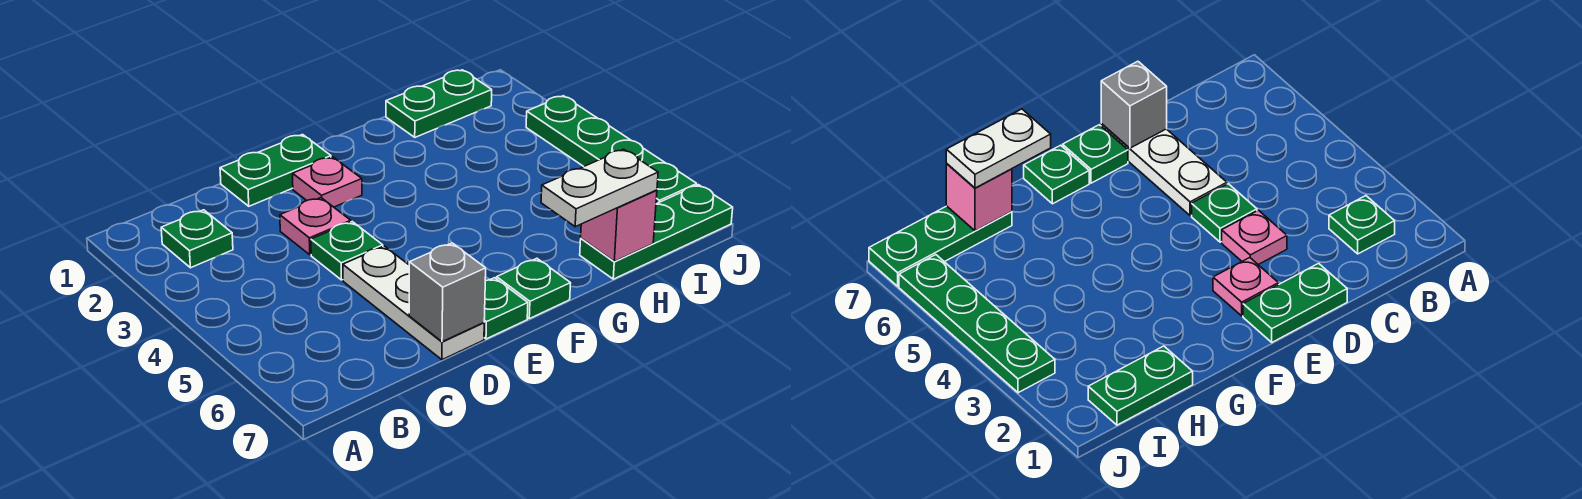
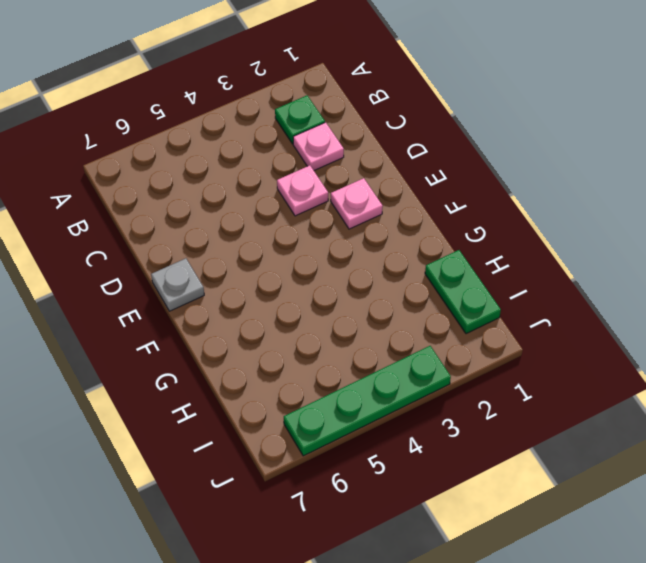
pink 1x1 plate [293,122,344,170] -> none
grey 1x1 plate [151,258,204,311] -> green 1x1 plate [484,278,528,339]
none -> green 1x2 plate [220,135,331,206]
none -> green 1x1 plate [311,222,383,280]
none -> white 1x3 plate [343,246,484,360]

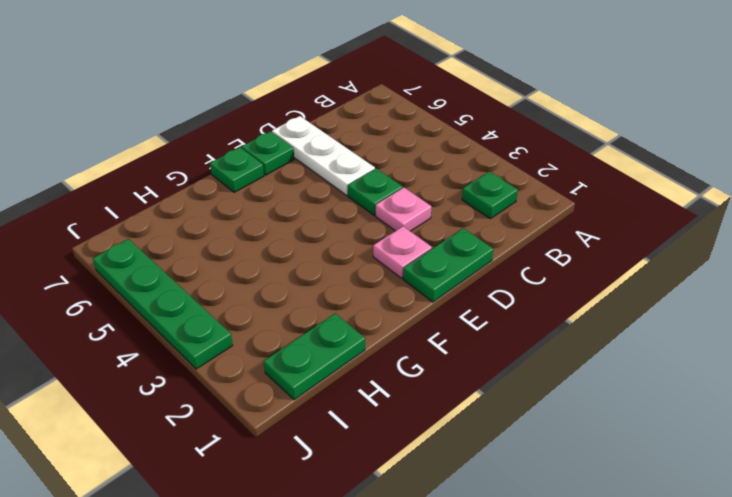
none -> green 1x3 plate [580,185,733,279]
none -> grey 1x1 brick [409,243,486,342]
none -> pink 1x1 brick [581,190,657,261]

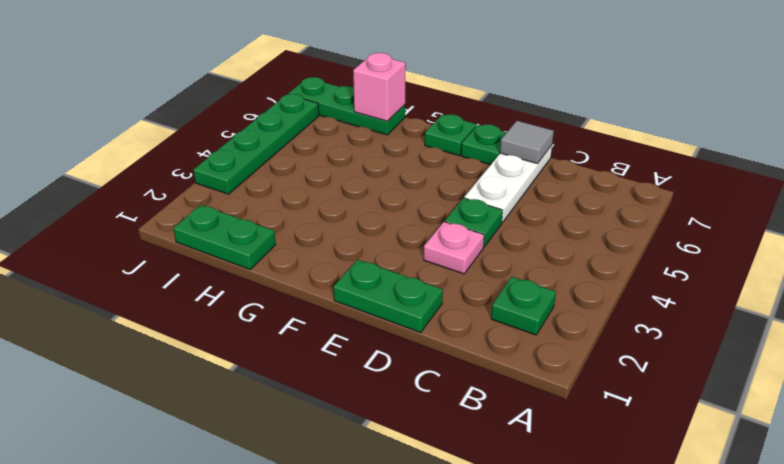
grey 1x1 tile [500,121,554,164] -> grey 1x1 brick [409,243,486,342]
none -> pink 1x1 plate [293,157,362,207]
none -> white 1x2 plate [541,149,658,227]

